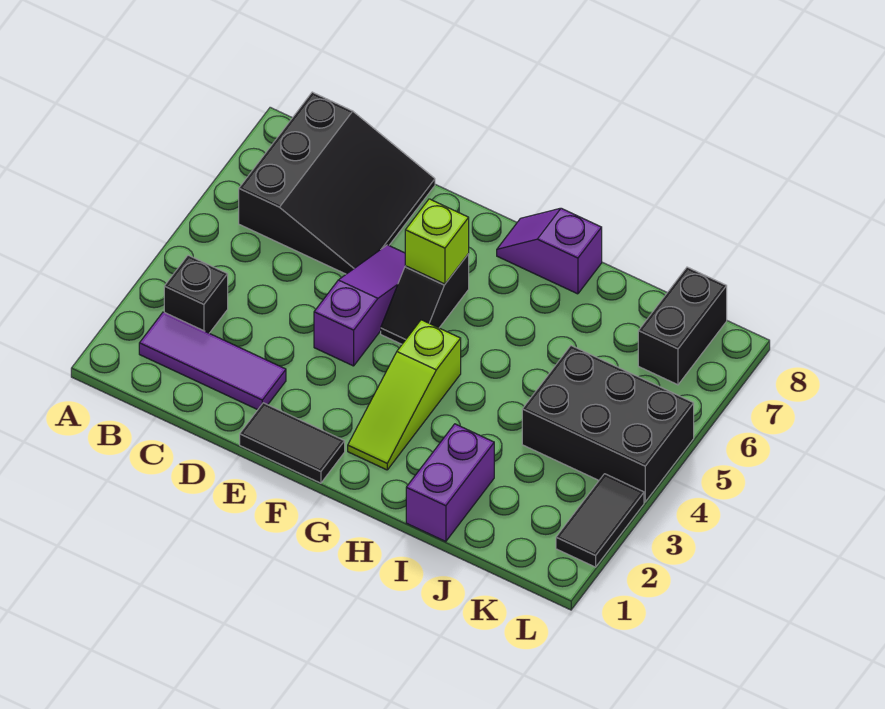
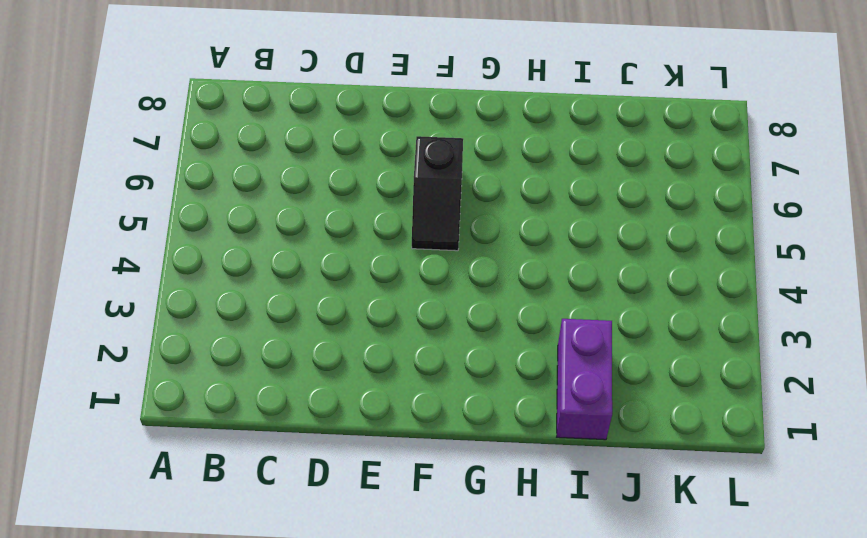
none -> purple 1x3 tile [139,312,286,410]
none -> black 1x1 brick [164,255,228,333]
none -> black 3x3 slope [239,92,435,274]

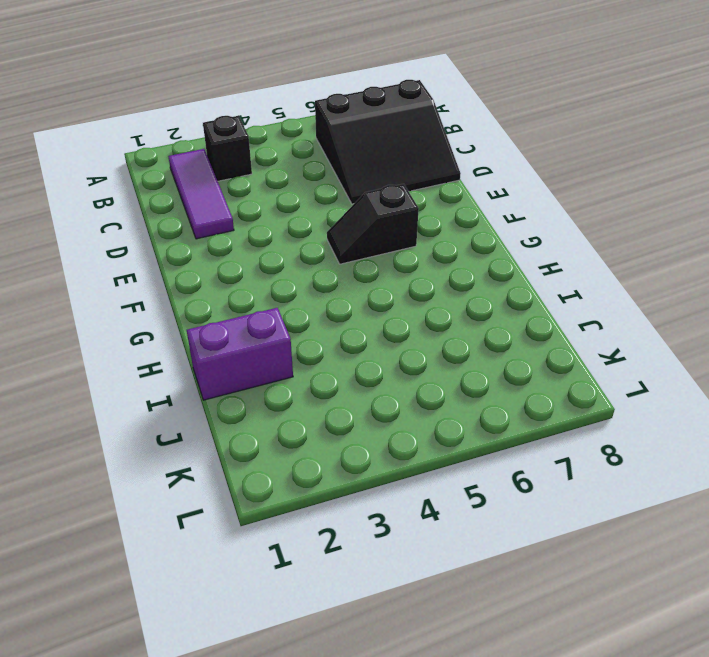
none -> black 1x2 tile [240,403,345,483]
none -> purple 1x3 slope [314,245,405,366]
none -> lime 1x3 slope [348,320,461,470]

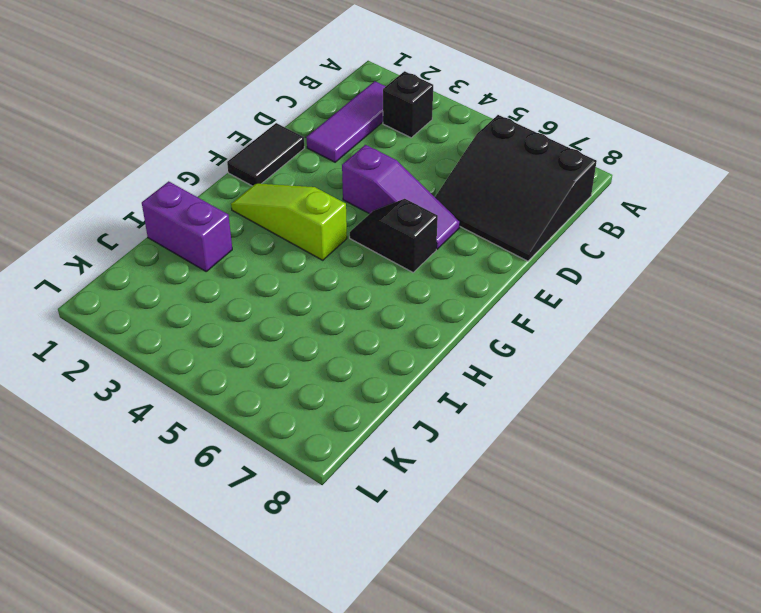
none -> purple 1x2 slope [497,208,602,294]
none -> black 2x3 brick [522,346,694,502]
none -> black 1x2 brick [638,267,727,385]

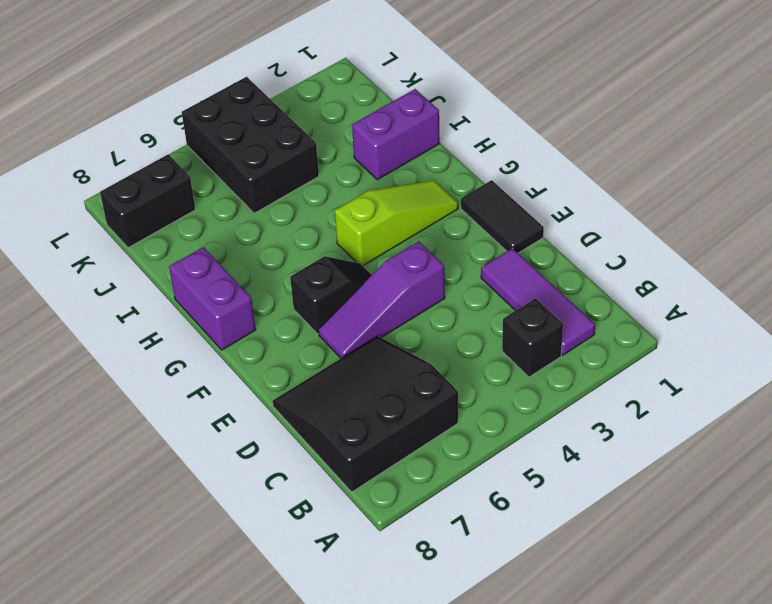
purple 1x2 brick [169,247,256,350] -> purple 1x2 slope [497,208,602,294]
none -> black 1x2 tile [556,474,644,567]
none -> lime 1x1 brick [405,199,469,284]

